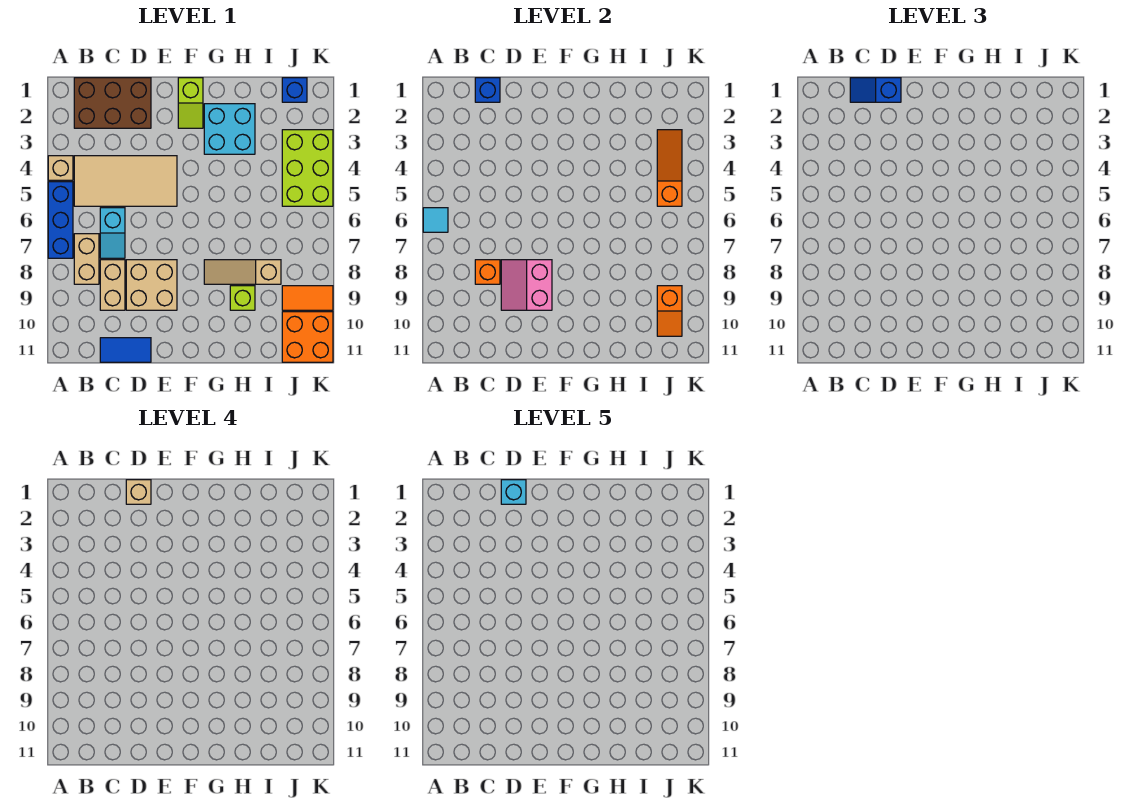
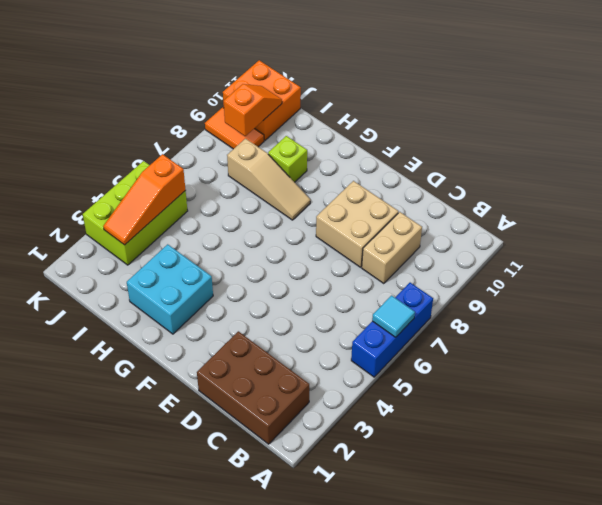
none -> tan 1x1 brick [48,156,73,180]
none -> tan 2x4 tile [74,156,177,206]
none -> tan 1x2 brick [74,234,99,284]

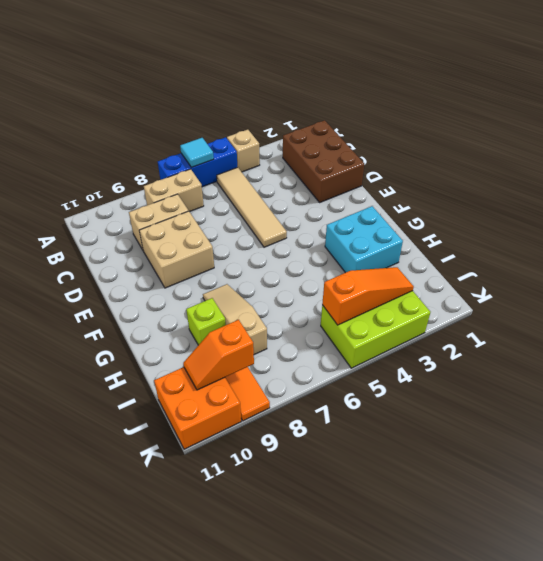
tan 1x4 tile [217,167,287,247] -> tan 2x4 tile [74,156,177,206]
none -> cyan 1x2 slope [100,208,125,258]
none -> blue 1x2 tile [100,338,151,362]
none -> lime 1x2 slope [178,78,203,128]

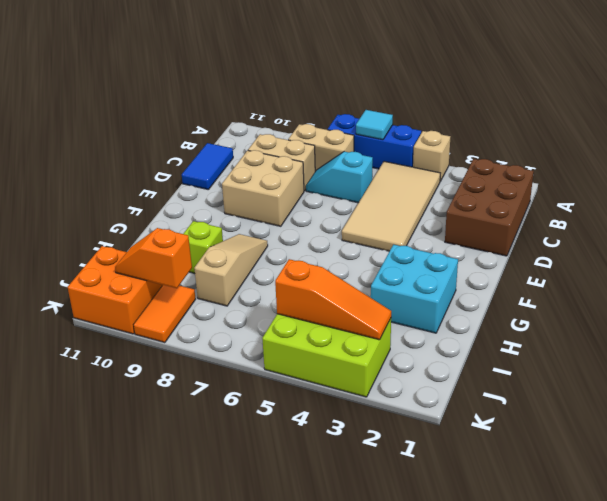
none -> lime 1x2 slope [178,78,203,128]
none -> blue 1x1 brick [282,78,307,102]
none -> blue 1x1 brick [475,78,500,102]

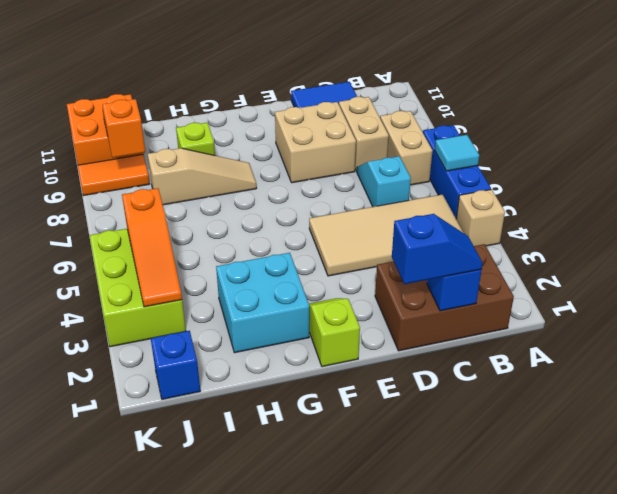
none -> orange 1x1 brick [475,260,500,284]
none -> pink 2x2 slope [501,260,552,310]
none -> tan 1x1 brick [126,480,151,504]

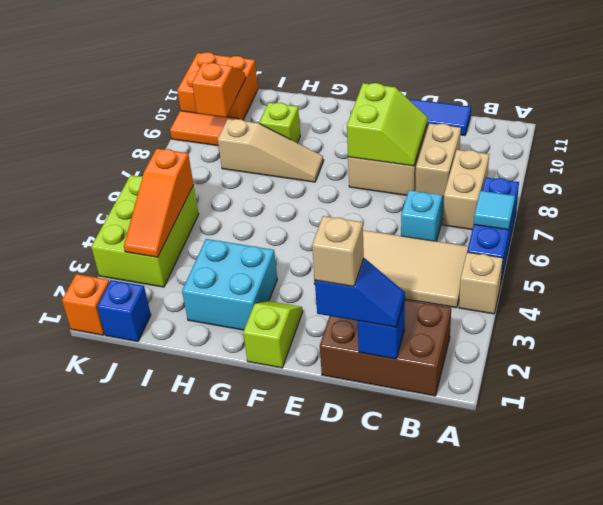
lime 2x2 slope [347,83,428,166] -> pink 2x2 slope [501,260,552,310]
orange 1x1 brick [62,274,109,335] -> orange 1x1 brick moved to [475,260,500,284]
none -> cyan 1x1 brick [501,480,526,504]

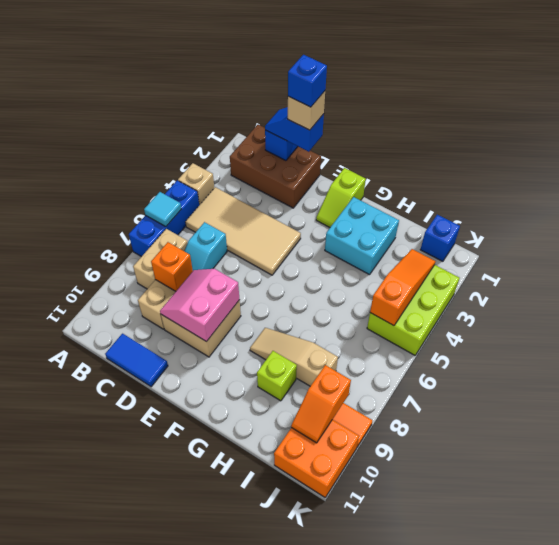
blue 1x1 brick [288,55,327,107] -> cyan 1x1 brick [501,480,526,504]

